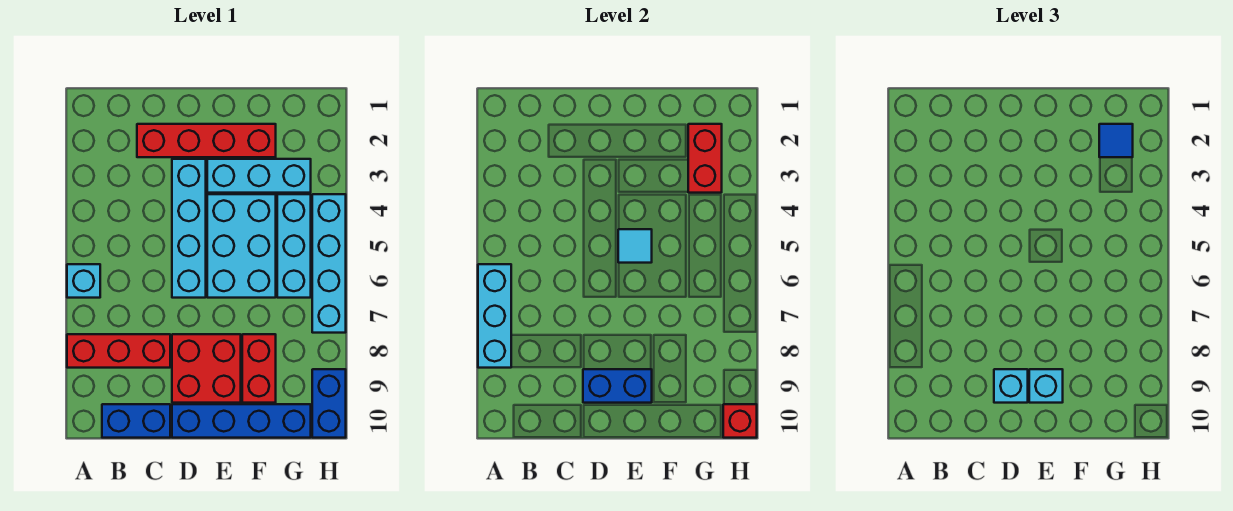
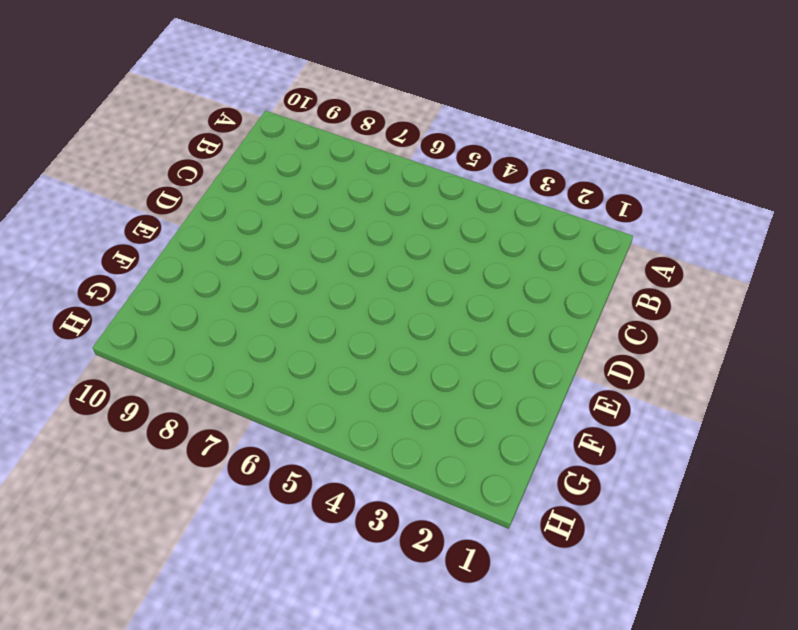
none -> cyan 1x1 brick [67,264,100,298]
none -> red 1x3 brick [67,334,170,368]
none -> blue 1x2 brick [102,404,170,438]

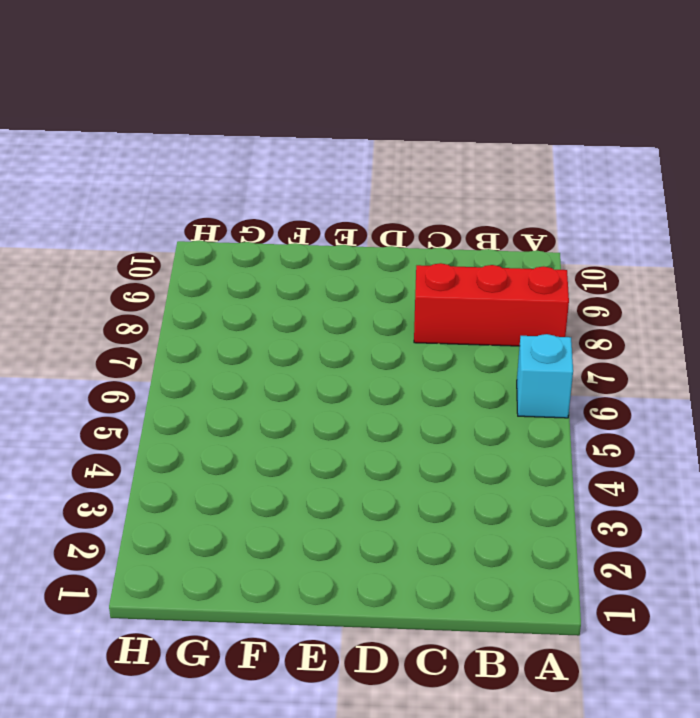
none -> blue 1x2 brick [102,404,170,438]
none -> red 1x4 brick [137,124,276,157]
none -> cyan 1x4 brick [172,159,206,298]

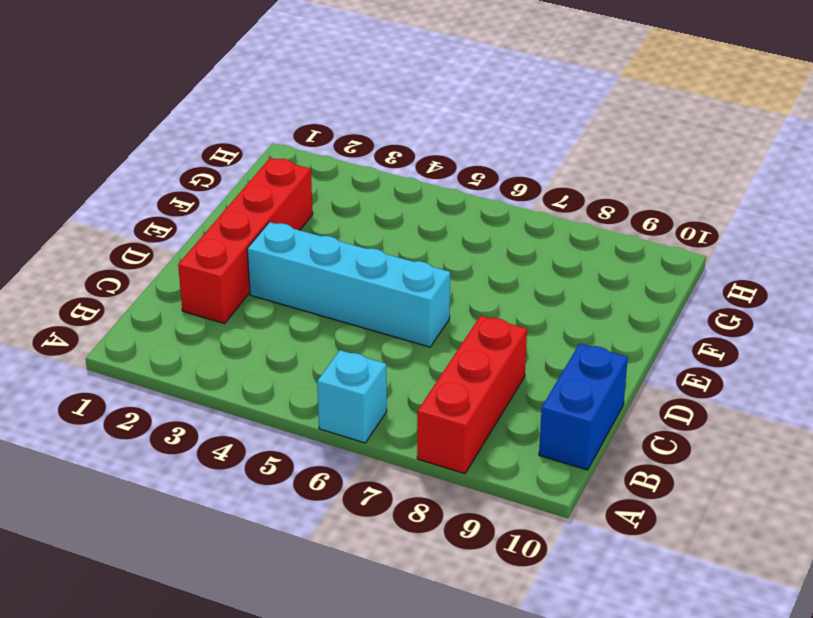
none -> red 2x2 brick [172,334,241,403]
none -> blue 1x4 brick [172,404,311,438]
none -> cyan 1x3 brick [207,159,311,193]

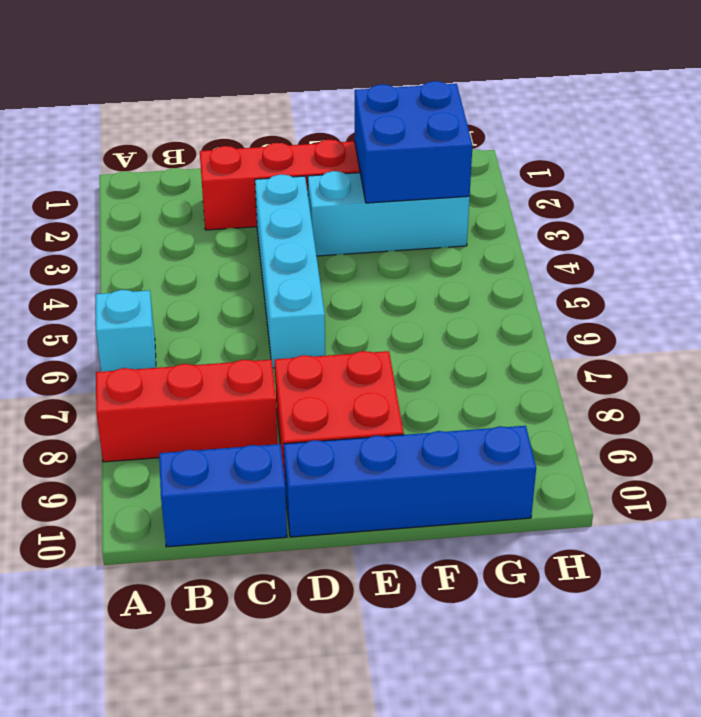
blue 2x2 brick [355,81,473,203] -> red 1x2 brick [688,124,722,193]
none -> cyan 2x3 brick [207,194,276,298]
none -> red 1x2 brick [242,334,276,403]
none -> cyan 1x3 brick [277,194,311,298]

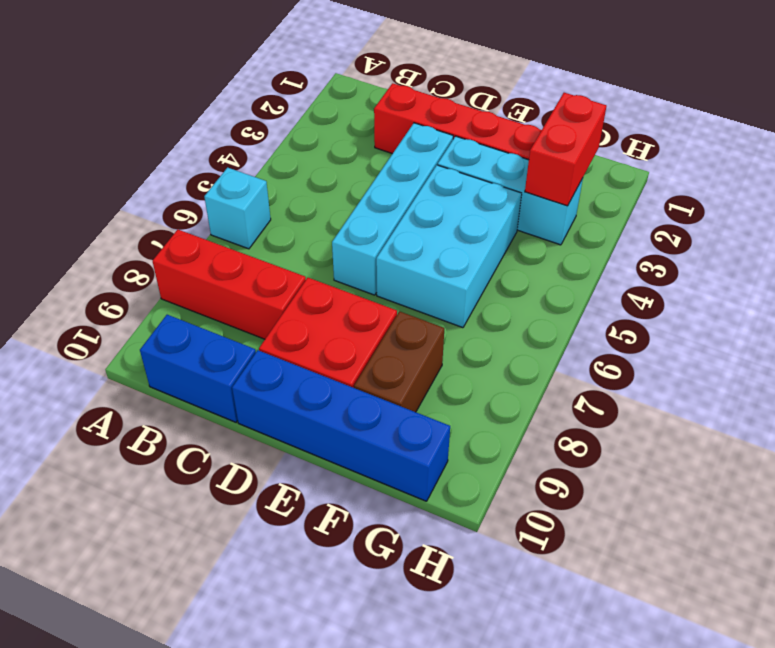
brown 1x2 brick [354,311,444,412] -> red 1x2 brick [242,334,276,403]
none -> cyan 1x3 brick [277,194,311,298]
none -> cyan 1x4 brick [312,194,346,333]
none -> blue 1x2 brick [312,369,346,438]

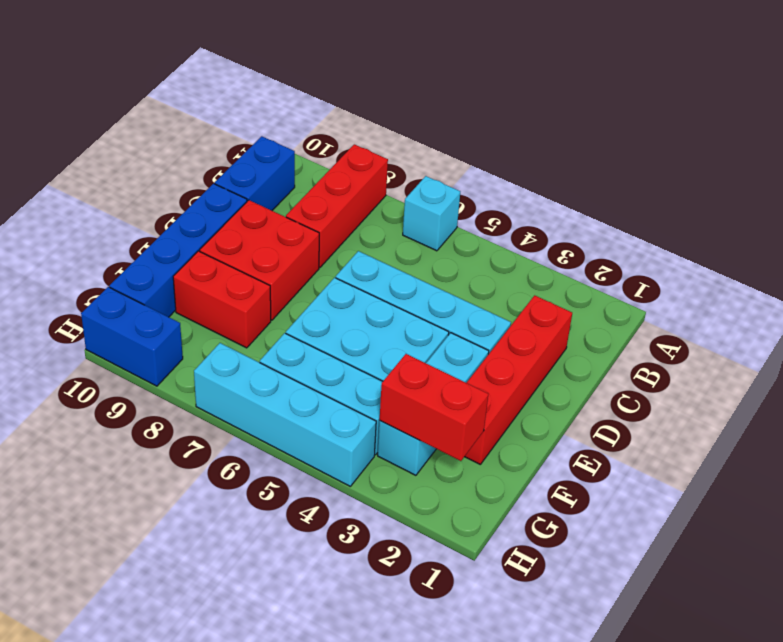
none -> cyan 1x3 brick [478,264,511,368]
none -> blue 1x2 brick [583,369,652,403]
none -> cyan 1x1 tile [618,229,652,263]

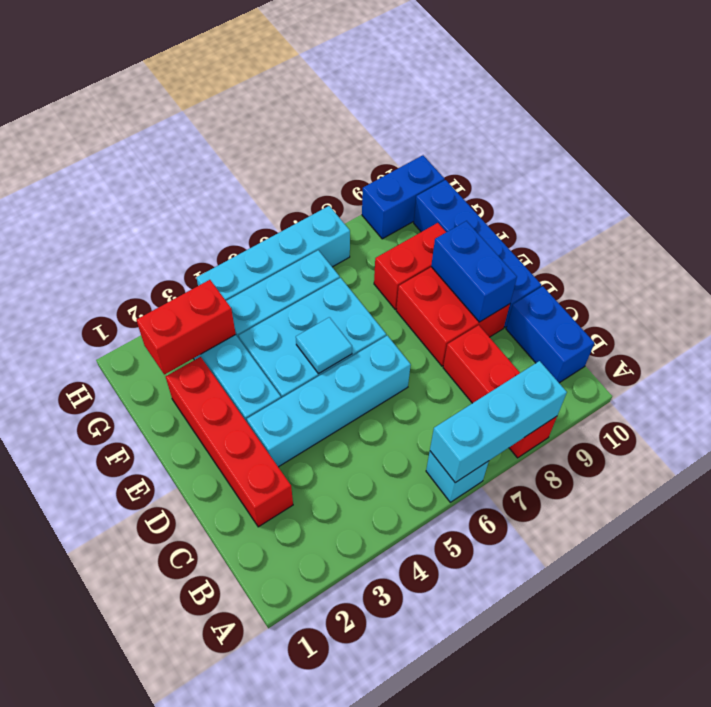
none -> red 1x1 brick [723,404,757,438]
none -> cyan 1x1 brick [994,369,1028,403]
none -> cyan 1x1 brick [1029,369,1063,403]

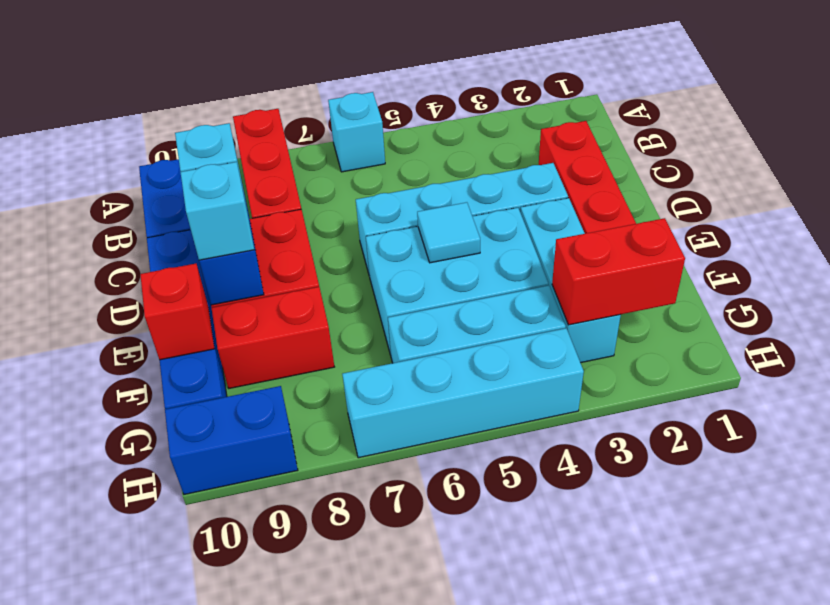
red 1x1 brick [140,264,215,360] -> red 1x1 brick moved to [723,404,757,438]
none -> cyan 1x3 brick [478,264,511,368]
none -> blue 1x1 tile [1099,124,1133,157]

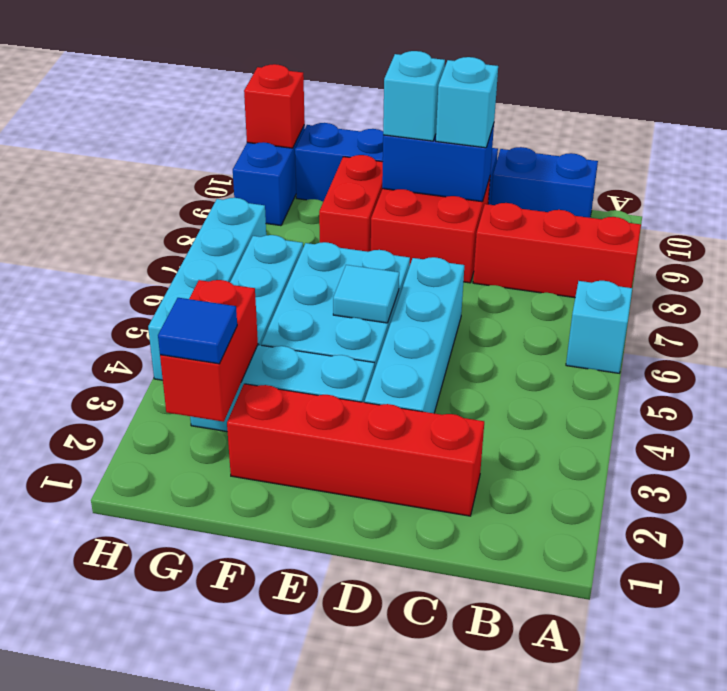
none -> cyan 1x3 brick [478,264,511,368]

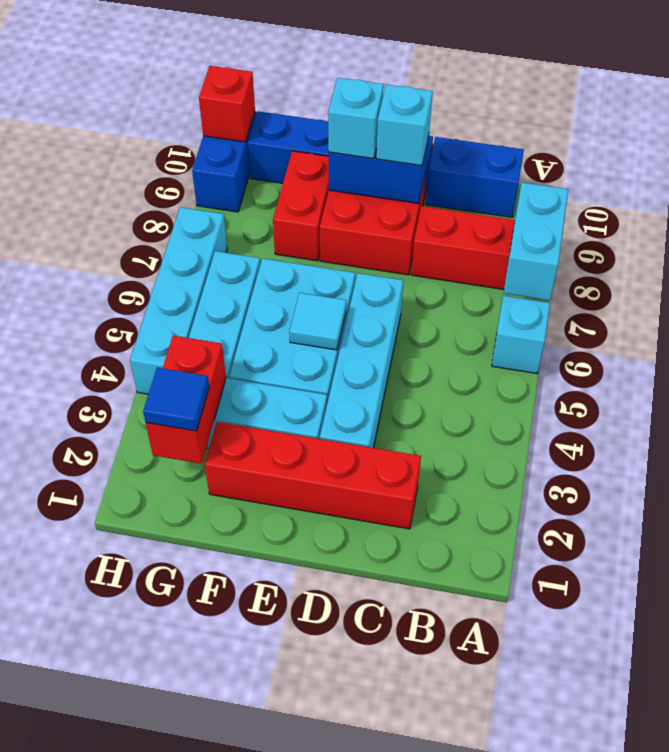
cyan 1x2 brick [504,182,568,300] -> cyan 1x3 brick [478,264,511,368]

